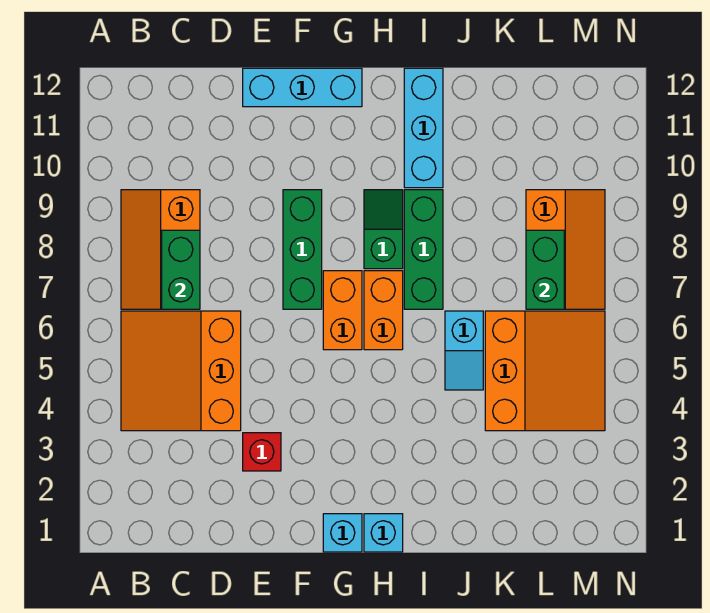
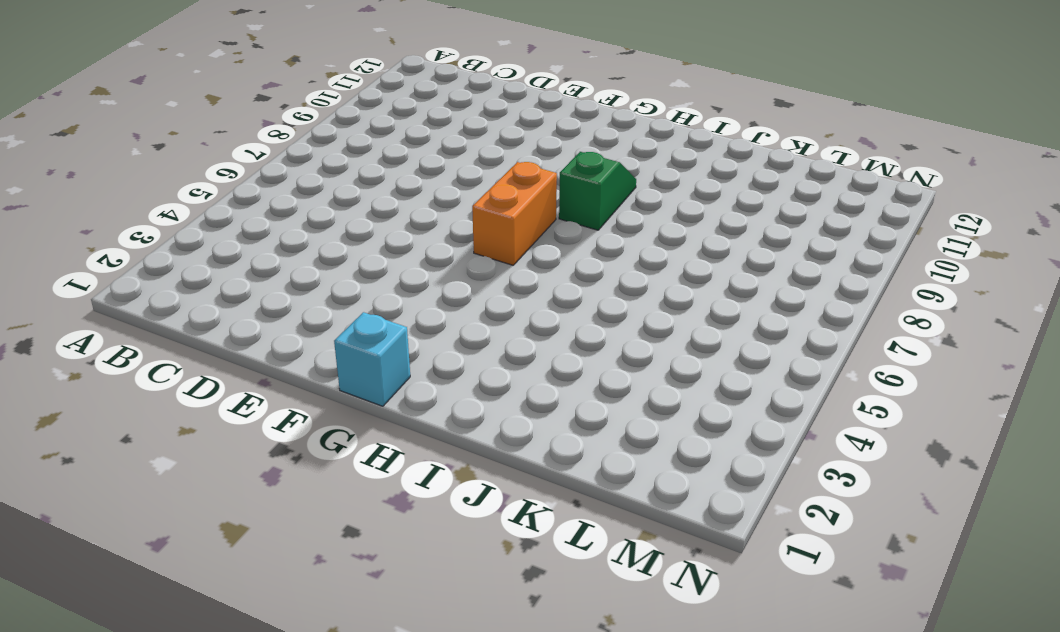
none -> orange 3x3 slope [121,311,241,431]
none -> orange 2x3 slope [121,190,200,309]
none -> red 1x1 brick [243,433,281,471]

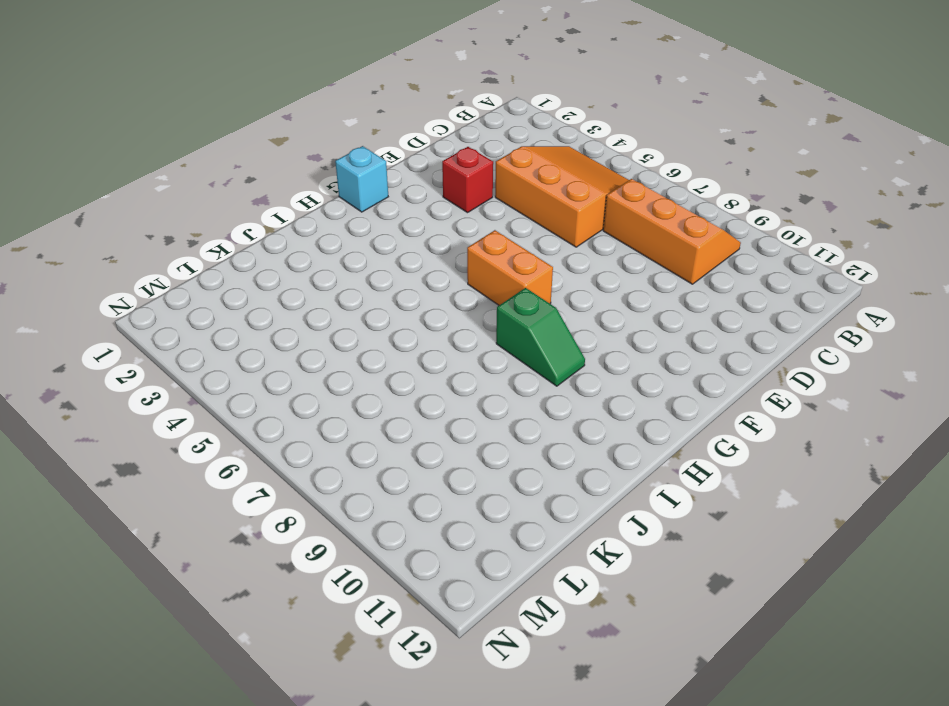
none -> cyan 1x3 brick [243,68,362,107]
none -> green 1x3 brick [283,190,322,309]
none -> cyan 1x1 brick [364,514,403,552]

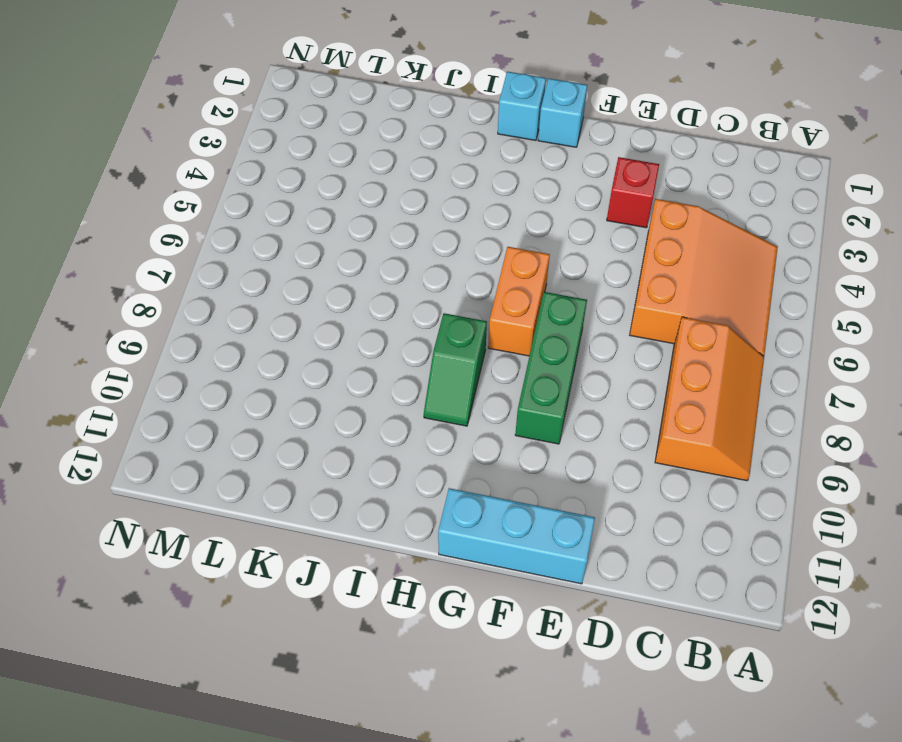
none -> orange 1x2 brick [364,271,403,350]
none -> green 1x3 brick [404,190,443,309]
none -> cyan 1x3 brick [404,68,443,188]

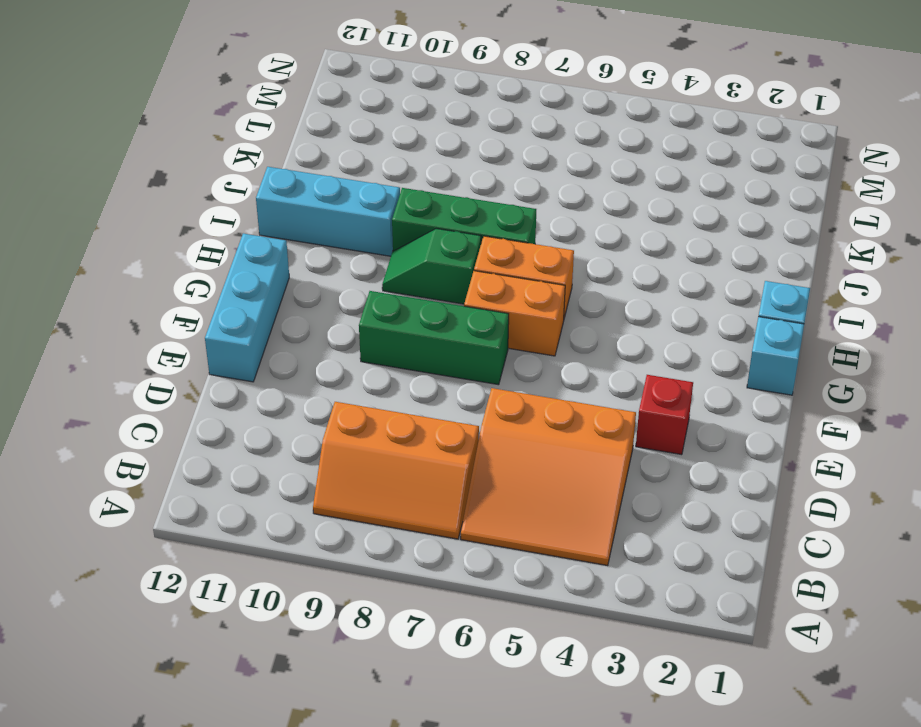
none -> cyan 1x2 slope [445,311,483,390]
none -> orange 3x3 slope [485,311,605,431]
none -> orange 2x3 slope [526,190,605,309]

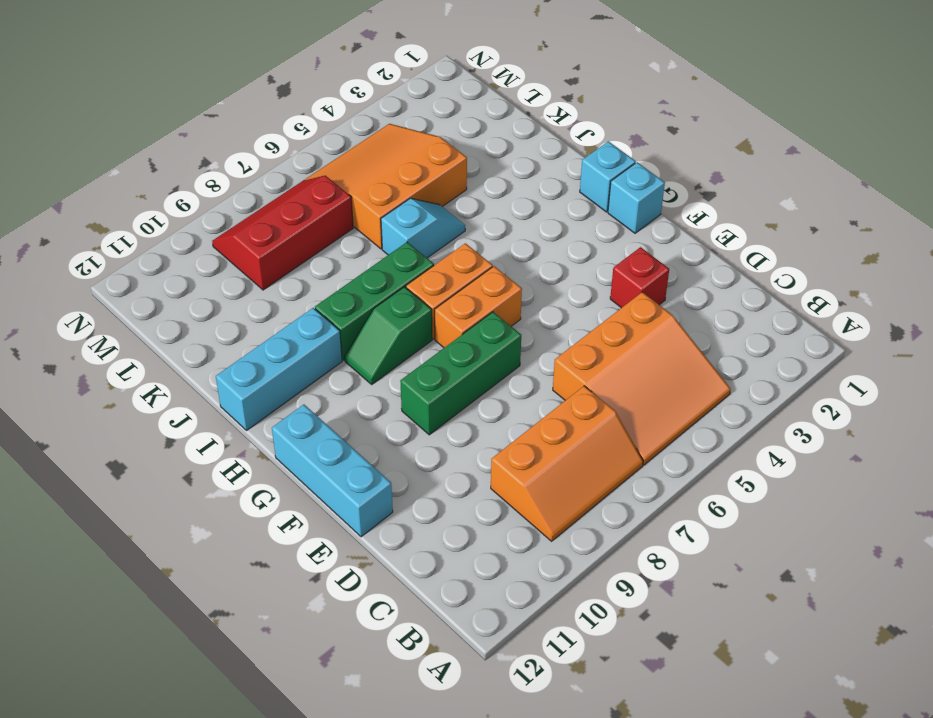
red 2x3 slope [212,176,353,290] -> orange 2x3 slope [526,190,605,309]
none -> green 1x2 brick [162,230,200,309]
none -> green 1x2 brick [526,230,564,309]

